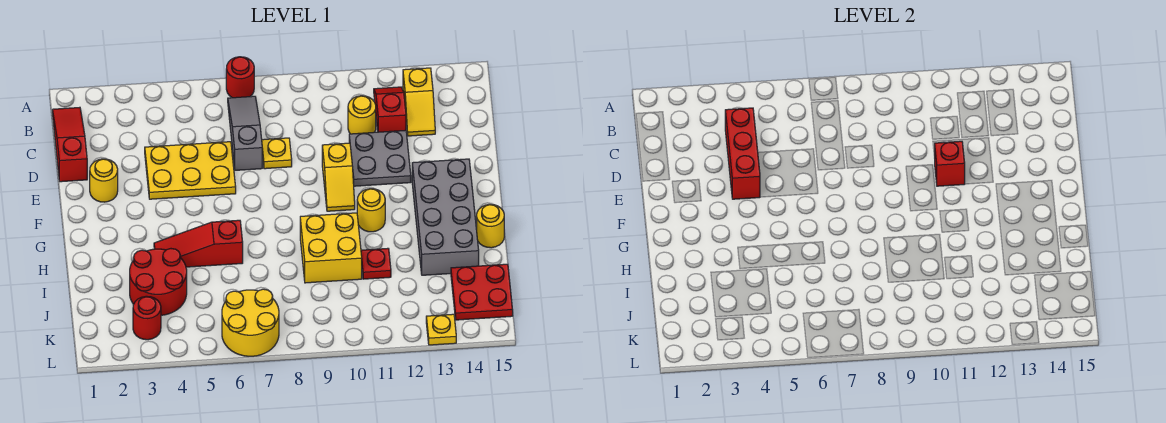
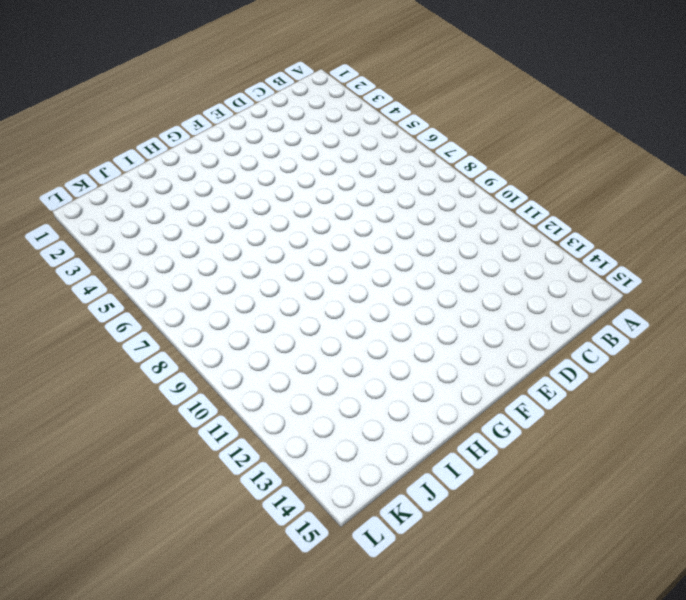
none -> red 1x1 round brick [226,57,254,98]
none -> red 1x3 slope [52,107,87,182]
none -> grey 1x3 slope [228,96,262,170]

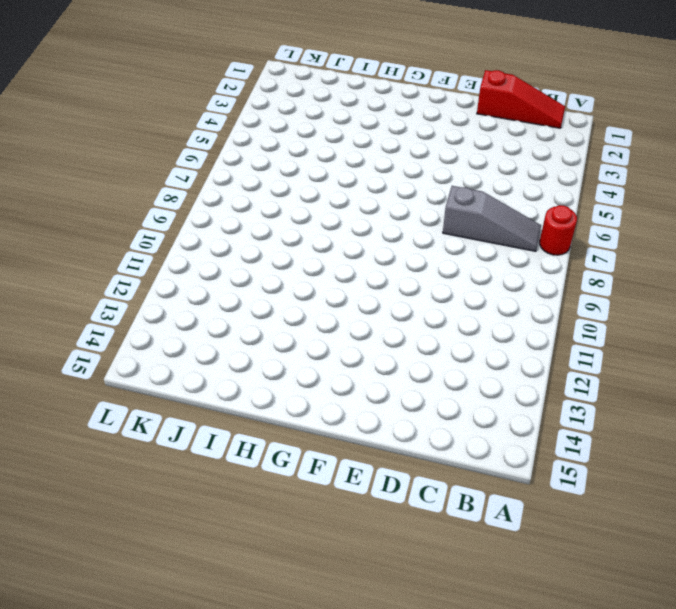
none -> red 1x2 slope [374,87,406,132]
none -> yellow 1x2 slope [403,68,435,136]
none -> yellow 1x1 round brick [348,96,376,134]

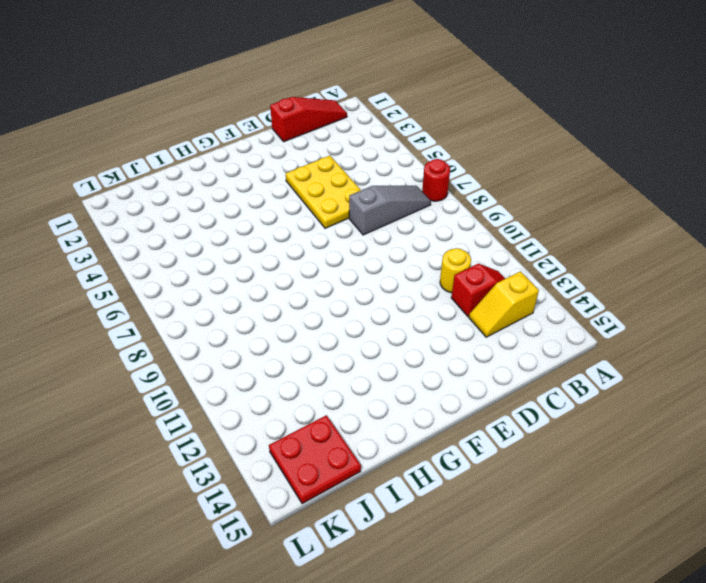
none -> yellow 1x1 plate [262,138,292,169]
none -> grey 2x2 plate [349,130,411,186]
none -> yellow 1x1 round brick [90,159,118,202]

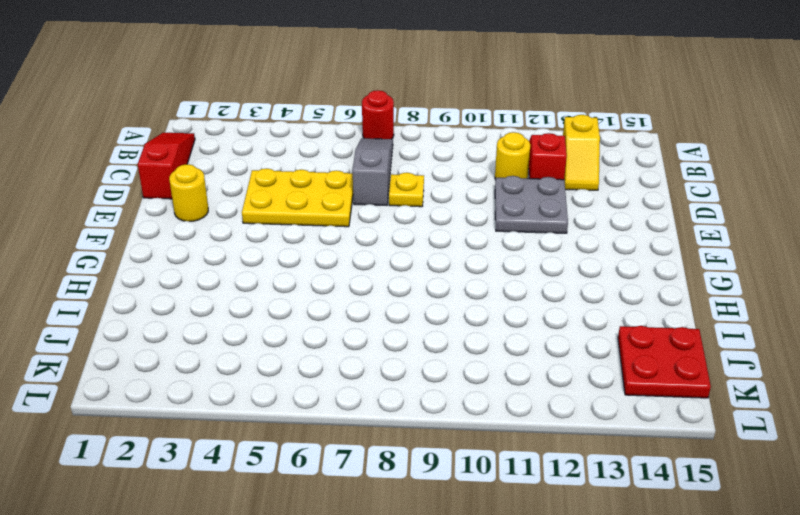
none -> yellow 1x2 slope [322,143,355,211]
none -> grey 2x4 brick [412,159,479,275]
none -> yellow 1x1 round brick [357,189,385,232]

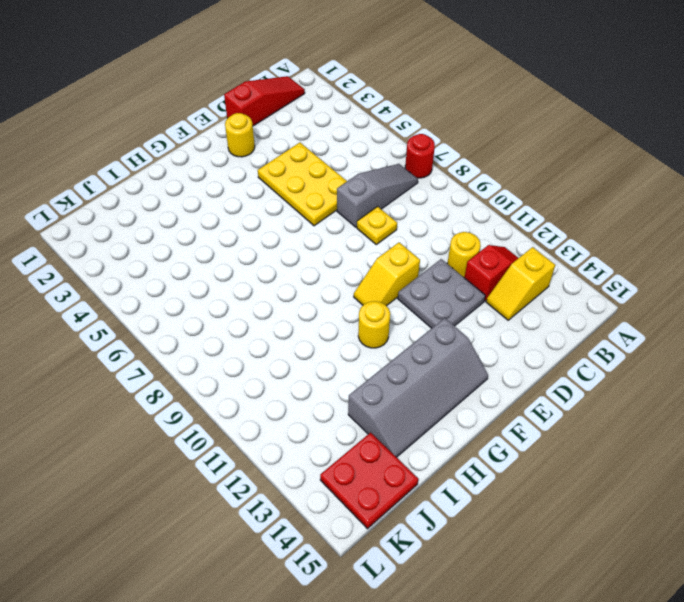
grey 2x4 slope [348,318,488,457] -> grey 2x4 brick [412,159,479,275]
none -> red 1x3 slope [154,220,243,267]
none -> yellow 2x2 brick [300,213,362,283]
none -> yellow 1x1 round brick [477,204,504,248]

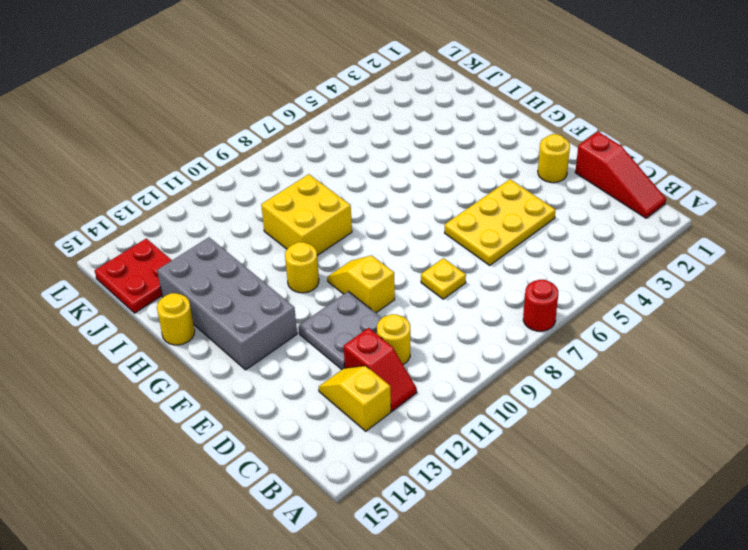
none -> grey 1x3 slope [228,96,262,170]
none -> red 1x3 slope [154,220,243,267]
none -> red 2x2 round brick [130,249,187,315]

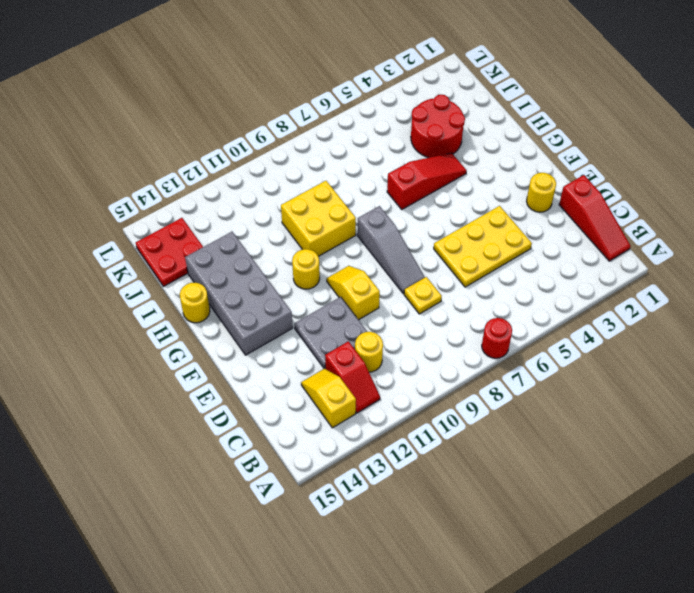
grey 1x3 slope [357,206,425,294] -> grey 1x3 slope moved to [228,96,262,170]
none -> red 1x1 plate [361,248,391,279]
none -> red 1x1 round brick [133,296,161,340]
none -> yellow 2x2 round brick [222,289,279,356]

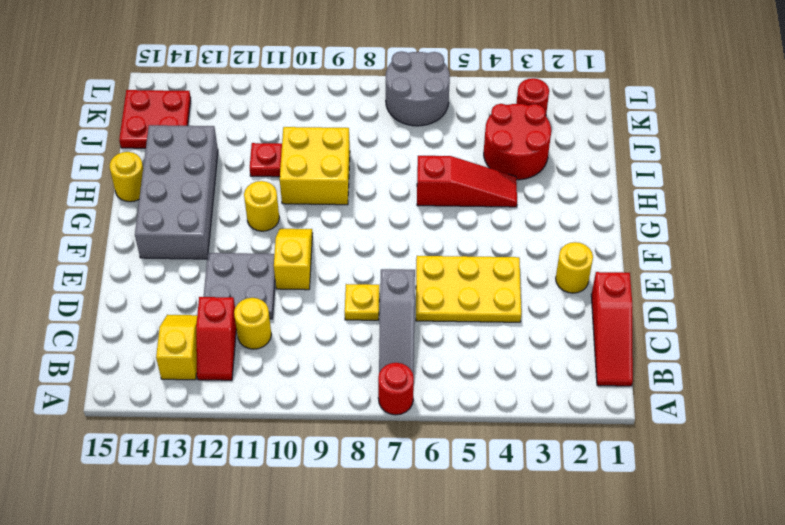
grey 2x2 round brick [386,51,450,126] -> yellow 2x2 round brick [222,289,279,356]
none -> yellow 1x1 plate [426,314,456,345]
none -> red 1x3 brick [725,108,760,199]
none -> red 1x1 brick [935,141,965,186]

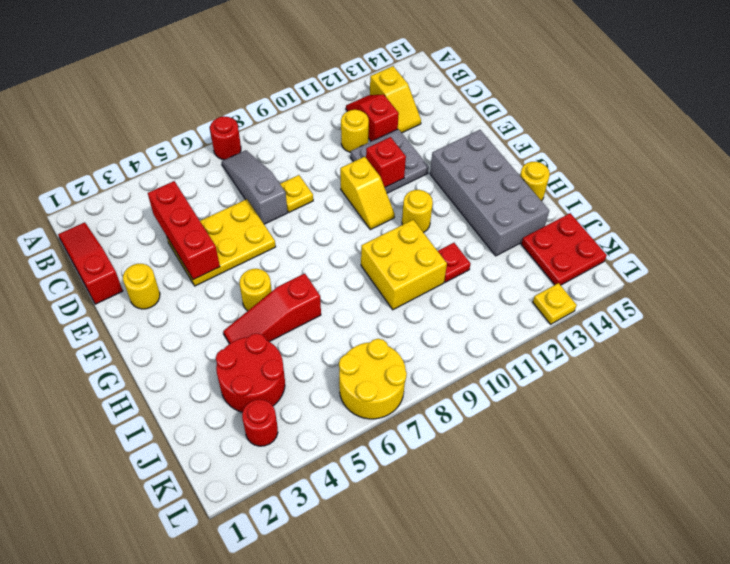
yellow 1x1 round brick [240,269,272,311] -> none

